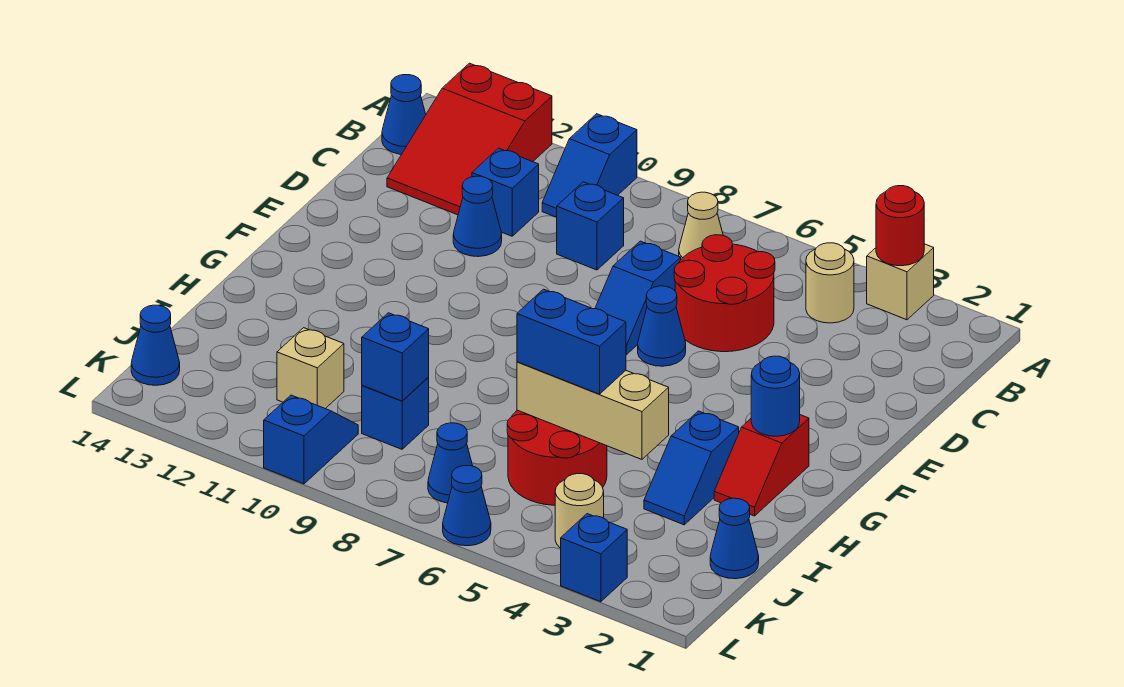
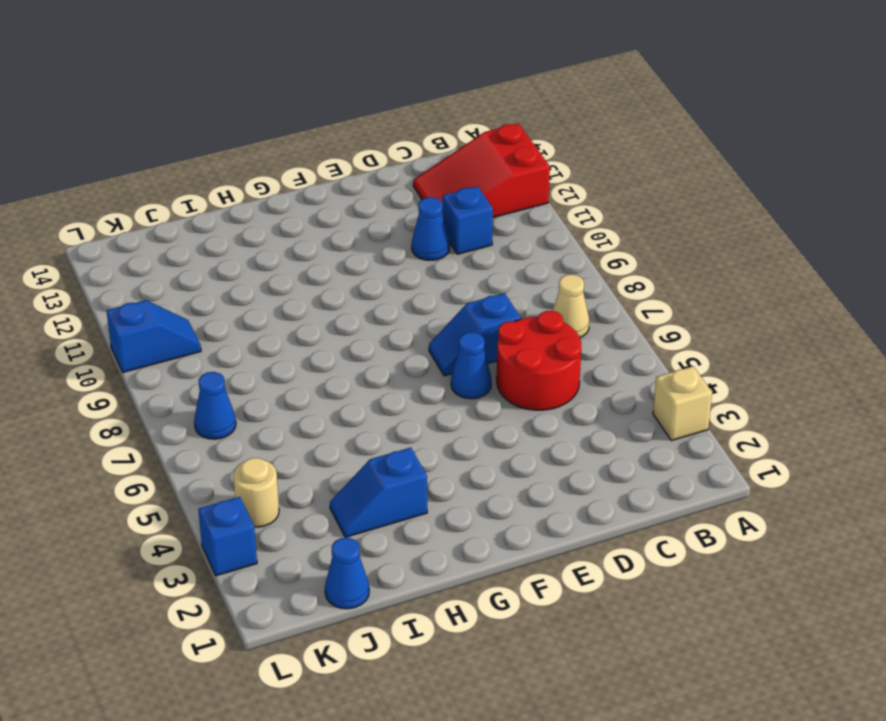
none -> blue 1x2 slope [542,114,637,217]
none -> tan 1x1 round brick [806,243,854,323]
none -> blue 1x1 cone [382,75,426,154]

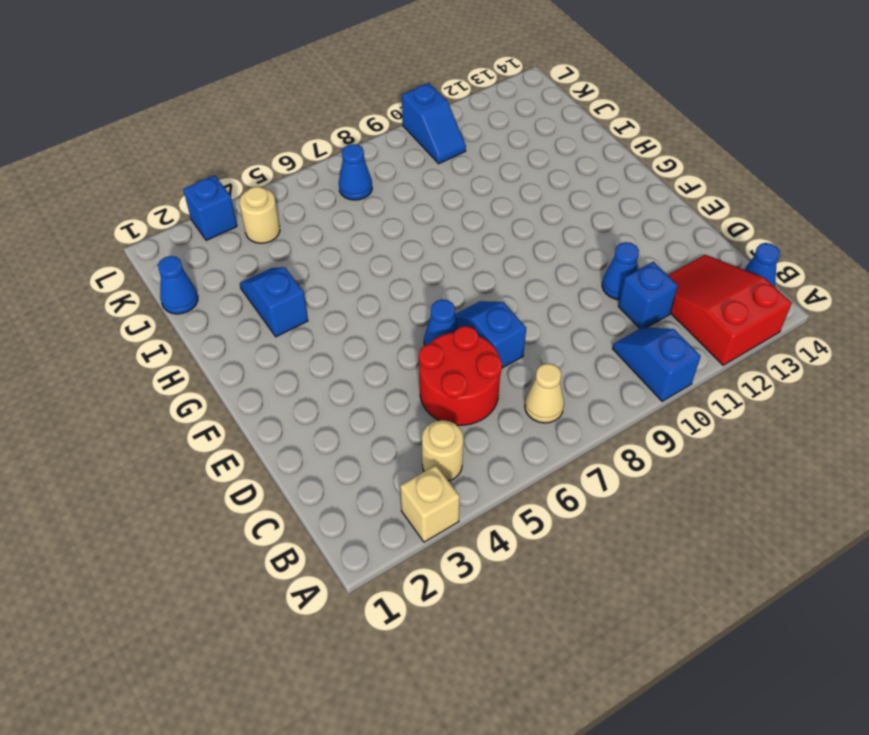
none -> blue 1x1 brick [556,182,624,270]
none -> red 1x2 slope [714,415,809,516]
none -> red 2x2 round brick [507,410,607,505]

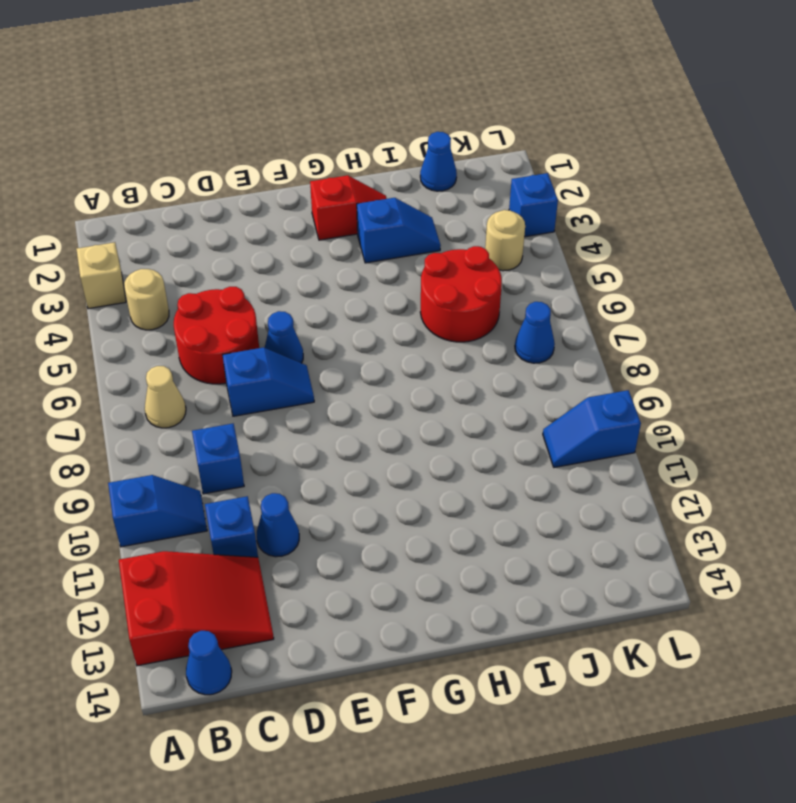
none -> blue 1x1 brick [362,377,429,449]
none -> tan 1x1 brick [277,328,344,409]
none -> blue 1x1 cone [131,305,180,385]

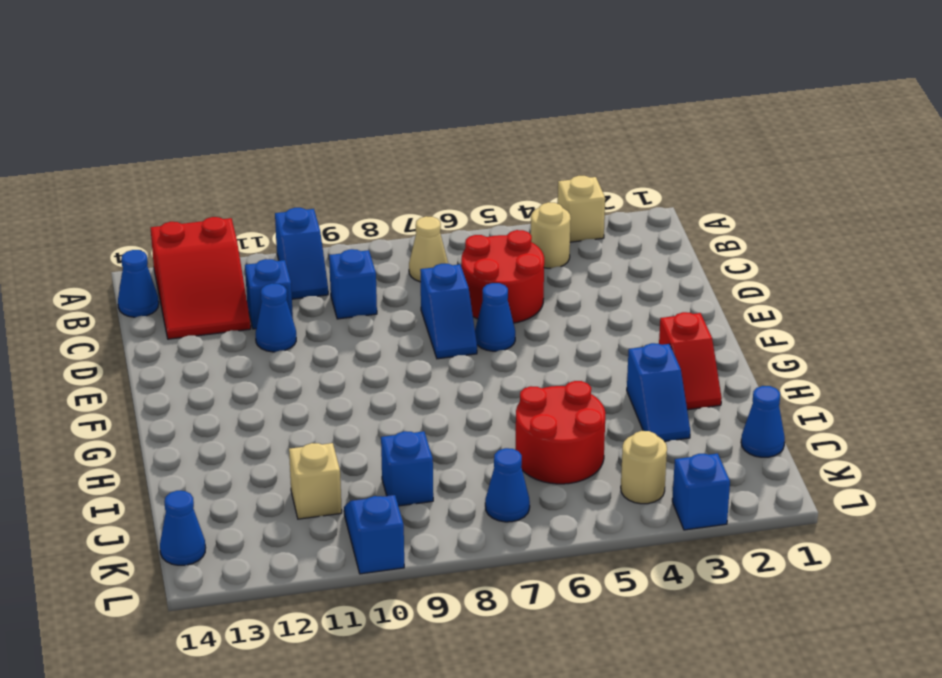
none -> blue 1x1 cone [443,466,491,546]
none -> red 1x1 round brick [876,186,924,266]
none -> blue 1x1 round brick [751,356,800,436]

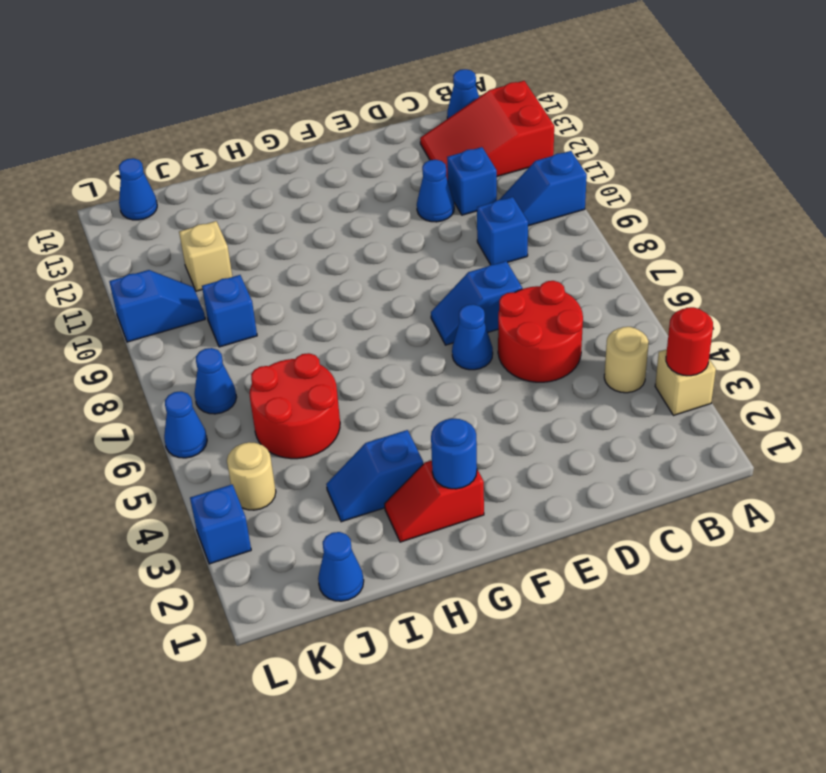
none -> tan 1x1 cone [679,192,723,259]
none -> tan 1x3 brick [517,362,669,459]
none -> blue 1x1 brick [362,313,429,401]

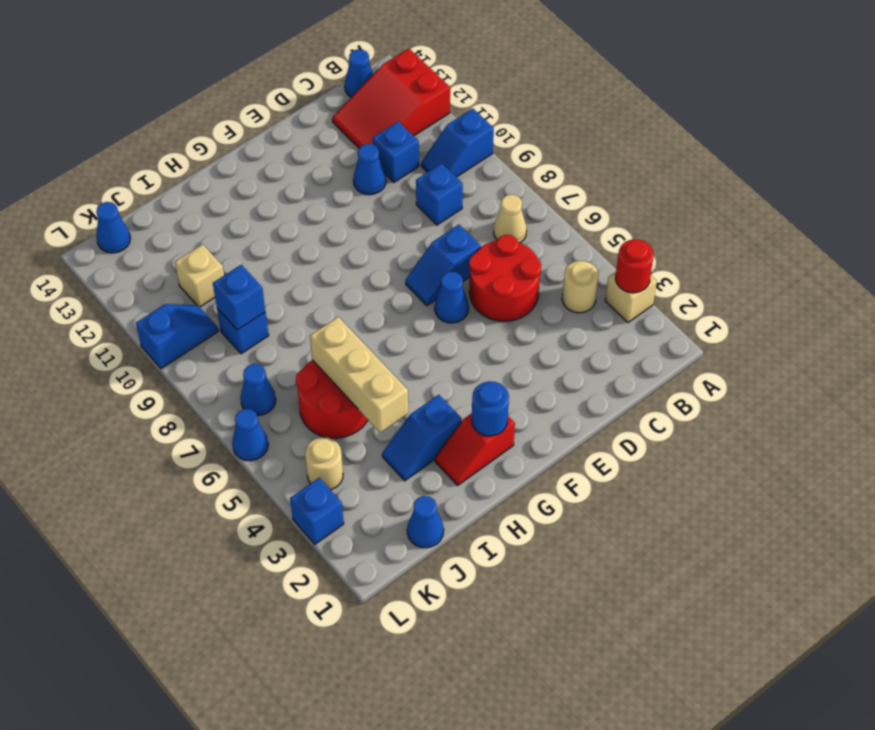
none -> blue 1x2 brick [517,289,626,394]

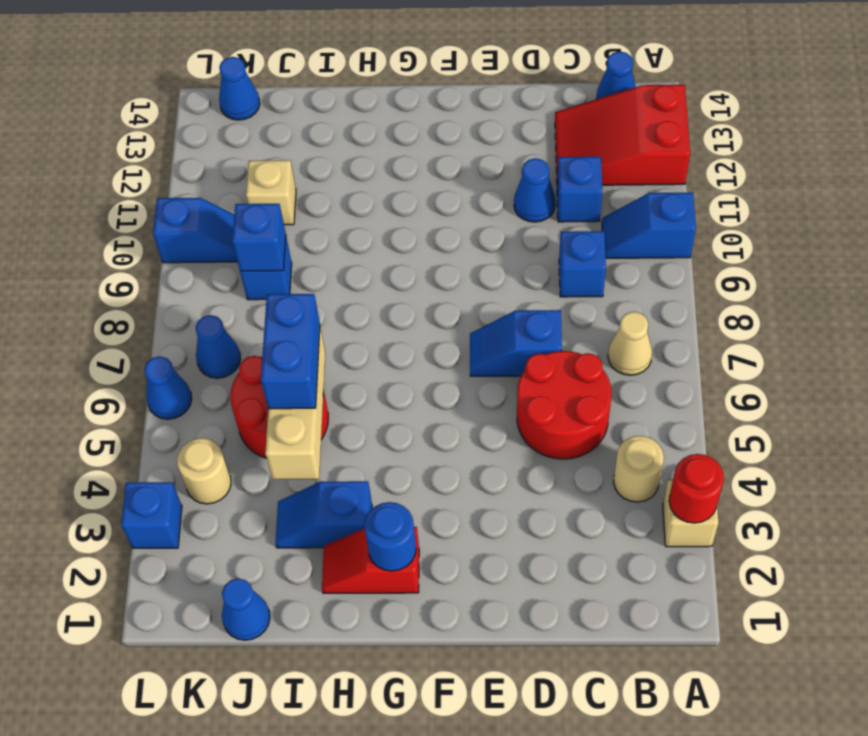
none -> blue 1x1 cone [638,286,686,366]

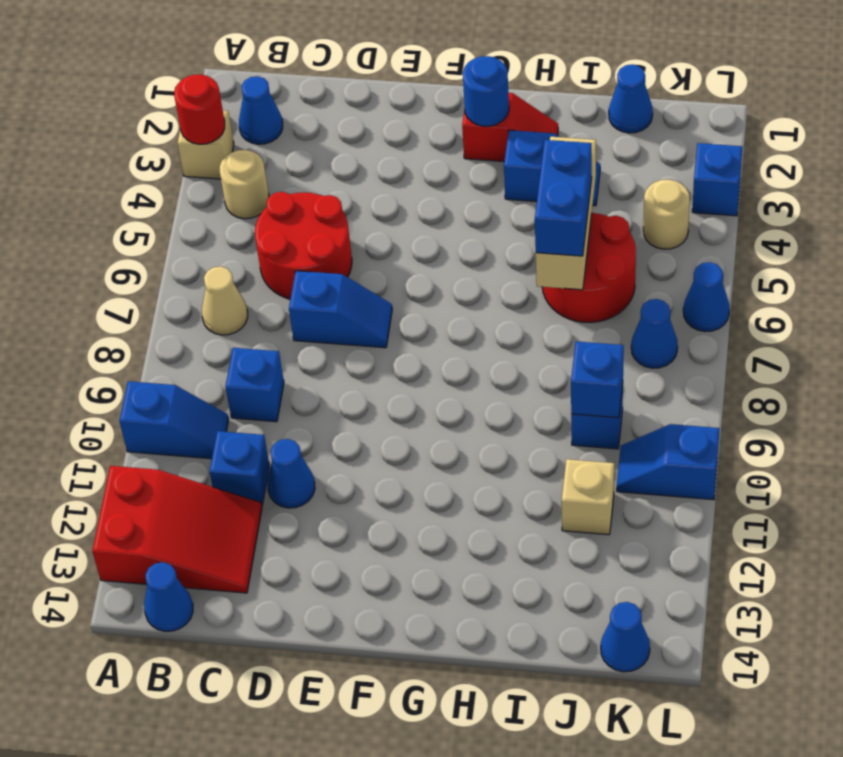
blue 1x1 cone [239,76,283,144] -> blue 1x1 cone moved to [638,286,686,366]

